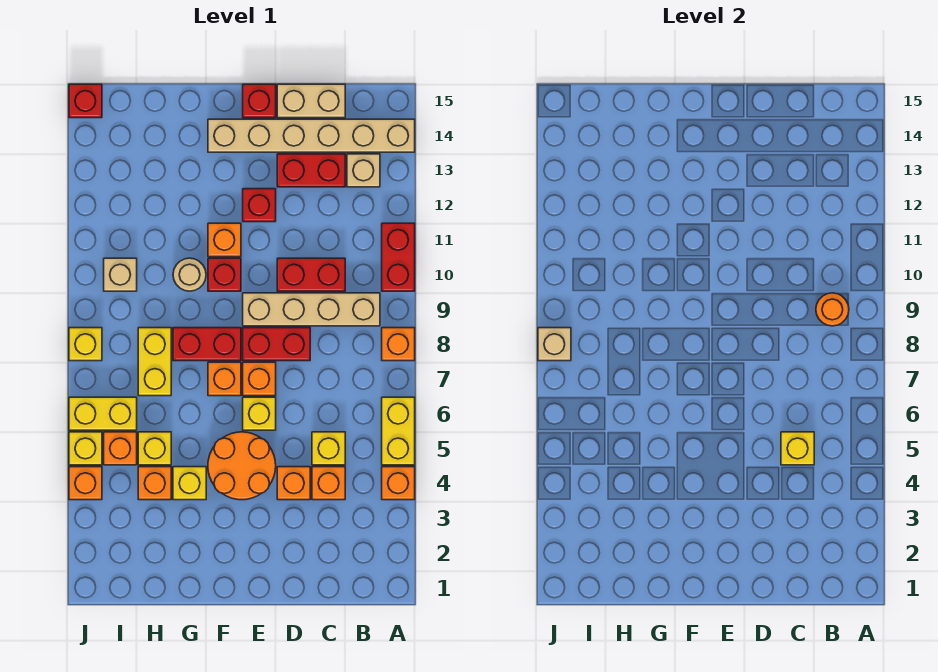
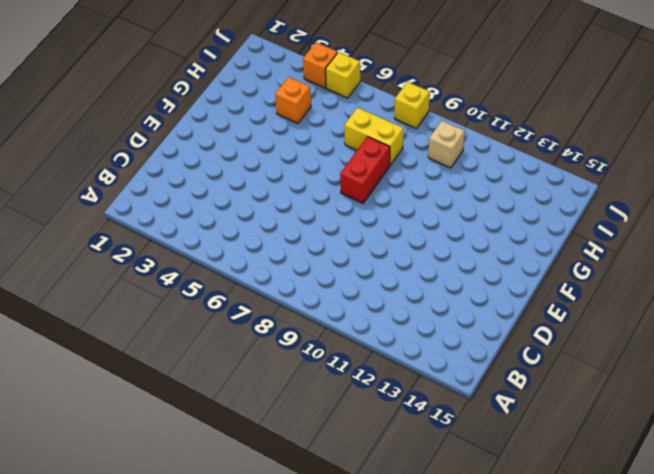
none -> orange 1x1 brick [382,467,415,500]
none -> yellow 1x2 brick [382,397,415,465]
none -> orange 1x1 brick [382,328,415,361]
none -> red 1x2 brick [382,223,415,291]

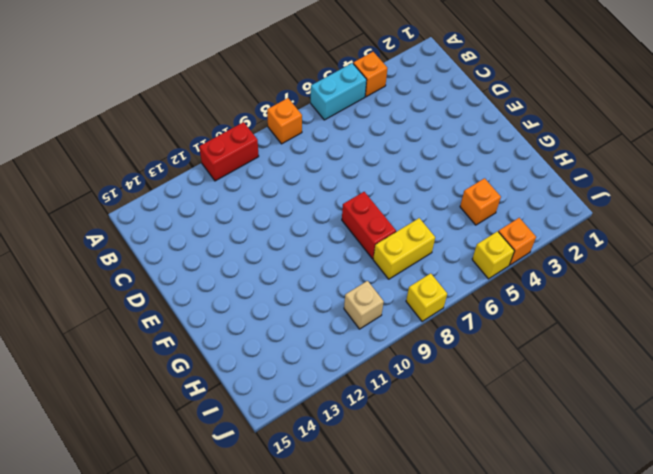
cyan 1x2 brick [311,63,367,120] -> yellow 1x2 brick [382,397,415,465]
none -> tan 1x6 brick [208,119,415,152]
none -> tan 1x4 brick [243,293,380,326]
none -> tan 1x1 brick [347,154,380,187]
none -> orange 1x1 brick [312,467,345,500]

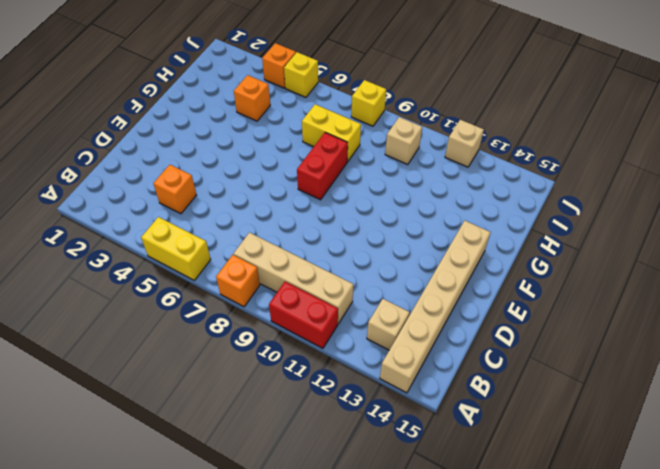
tan 1x4 brick [234,233,353,324] -> tan 1x4 brick turned to [243,293,380,326]
tan 1x1 brick [445,120,484,167] -> tan 1x1 brick moved to [538,328,571,361]
none -> orange 1x1 brick [382,467,415,500]
none -> yellow 1x1 brick [312,432,345,465]
none -> red 1x2 brick [277,258,345,291]
none -> red 1x2 brick [277,154,345,187]

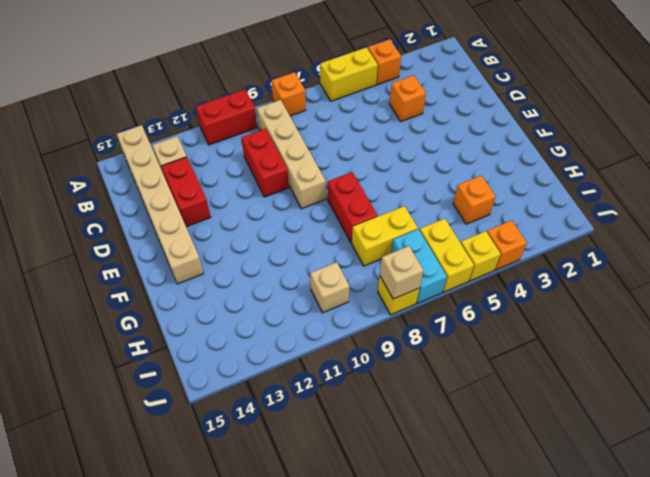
cyan 1x2 brick [391,229,447,303] -> none
none -> yellow 1x1 brick [312,432,345,465]
none -> tan 1x2 brick [277,84,345,118]
none -> orange 1x1 brick [277,467,310,500]
none -> red 1x2 brick [243,328,310,361]

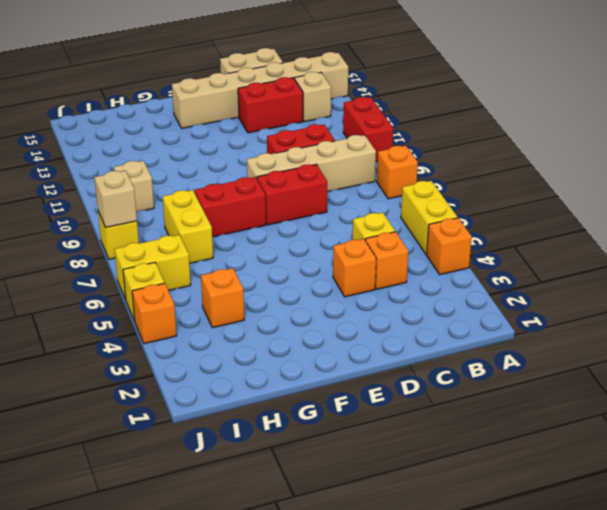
none -> orange 2x2 round brick [208,432,276,500]
none -> yellow 1x1 brick [243,397,276,430]
none -> orange 1x1 brick [243,362,276,396]
none -> red 1x1 brick [243,189,276,222]

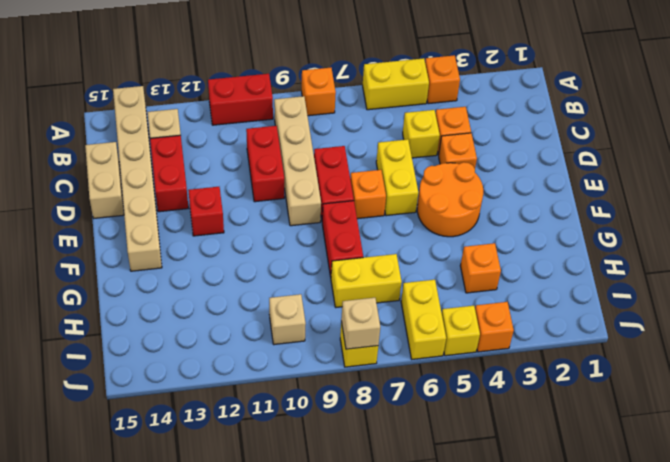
yellow 1x2 brick [376,139,418,216] -> yellow 1x1 brick [243,397,276,430]
none -> red 1x1 brick [243,84,276,118]
none -> orange 1x1 brick [208,362,241,396]
none -> red 1x1 brick [208,258,241,291]
none -> orange 1x1 brick [208,223,241,257]

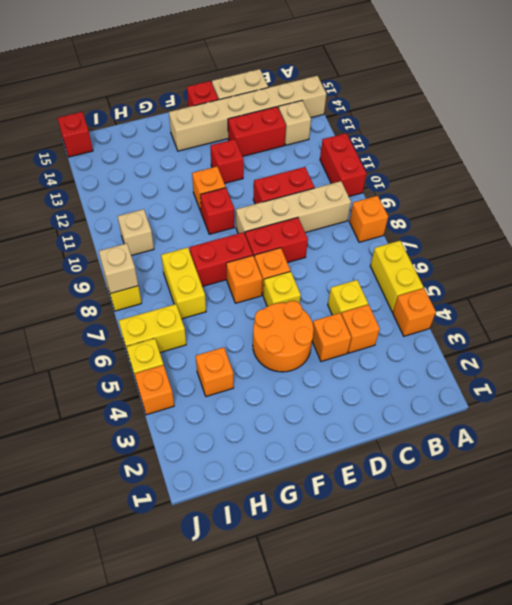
none -> yellow 1x1 brick [173,467,206,500]
none -> tan 1x1 round brick [173,258,206,291]
none -> yellow 1x1 brick [138,432,171,465]
none -> orange 1x1 brick [104,432,137,465]

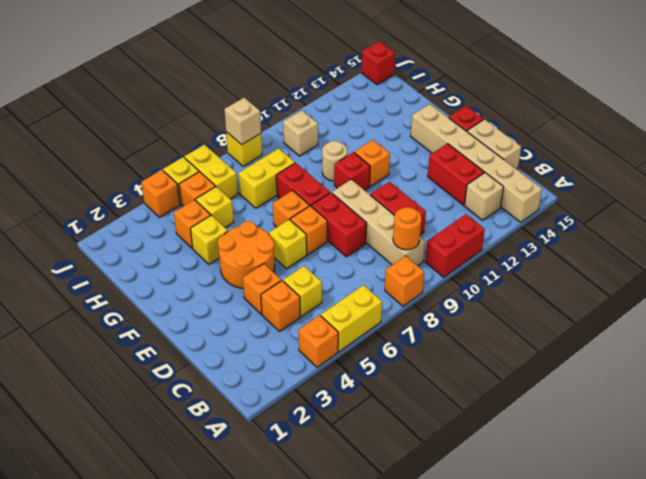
none -> red 1x1 brick [243,189,276,222]
none -> yellow 1x1 brick [781,432,814,465]

